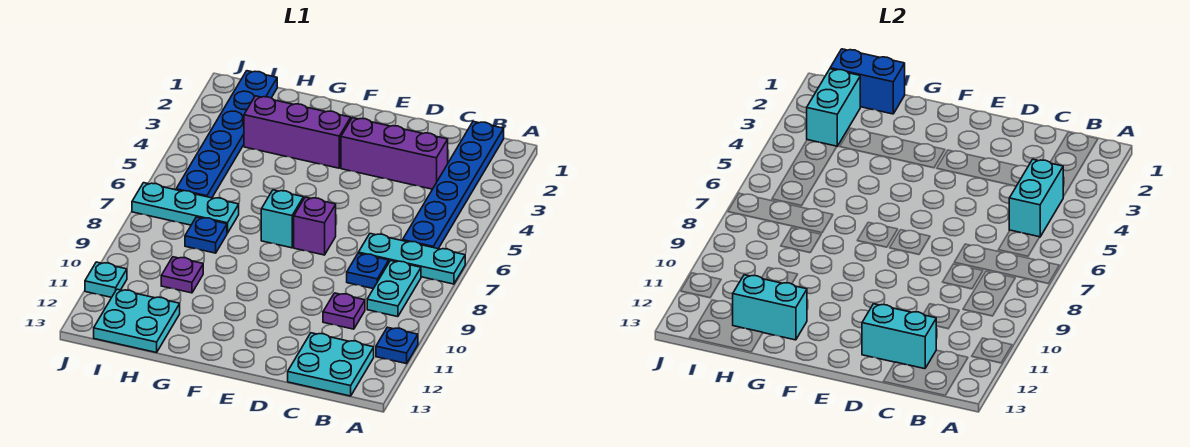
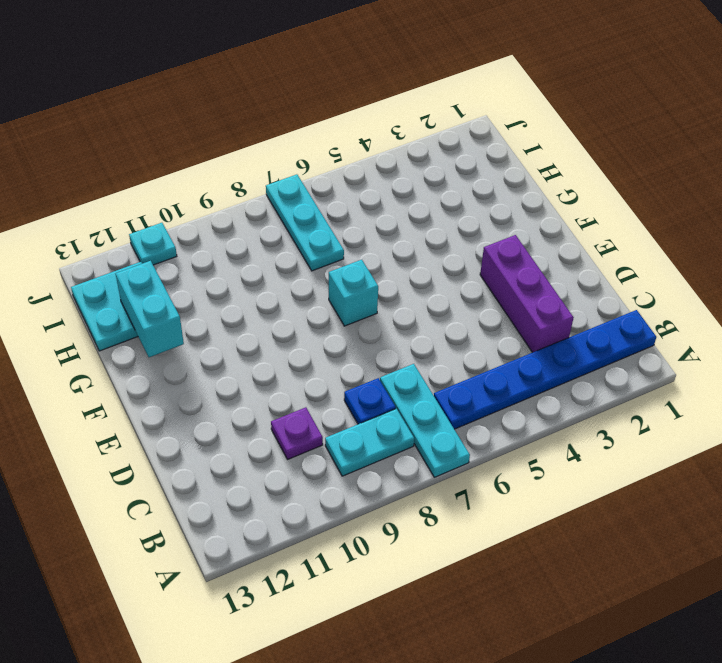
none -> blue 1x1 plate [376,327,418,364]
none -> cyan 2x2 plate [288,333,374,396]
none -> purple 1x1 brick [294,197,336,255]

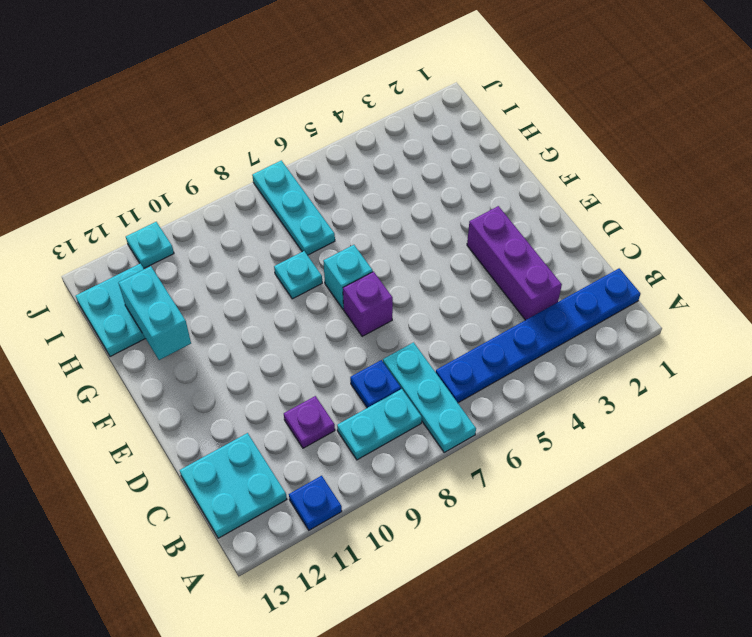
cyan 1x1 plate [274,251,322,299] -> none
none -> purple 1x3 brick [244,96,351,168]
none -> blue 1x1 plate [185,217,227,253]
none -> purple 1x1 plate [161,257,203,293]

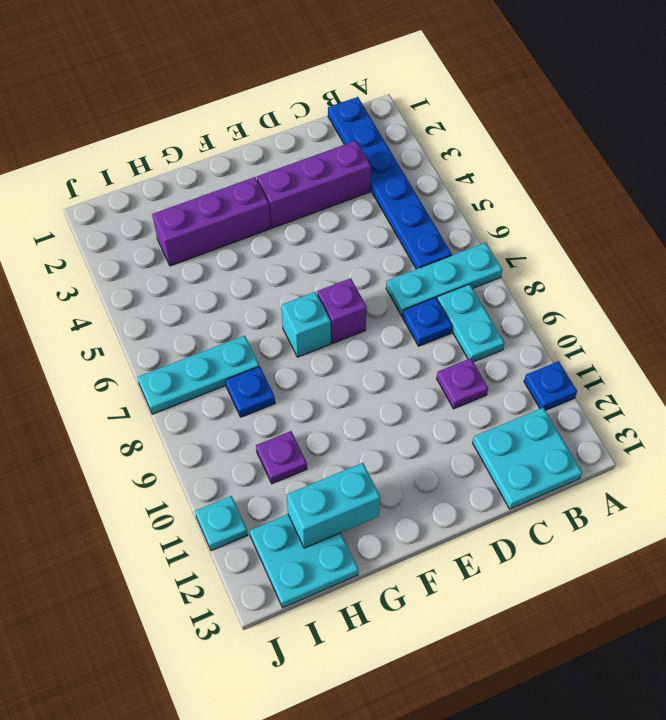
none -> blue 1x6 plate [176,71,277,198]
none -> cyan 1x2 brick [1009,159,1063,237]
none -> cyan 1x2 brick [862,304,936,369]

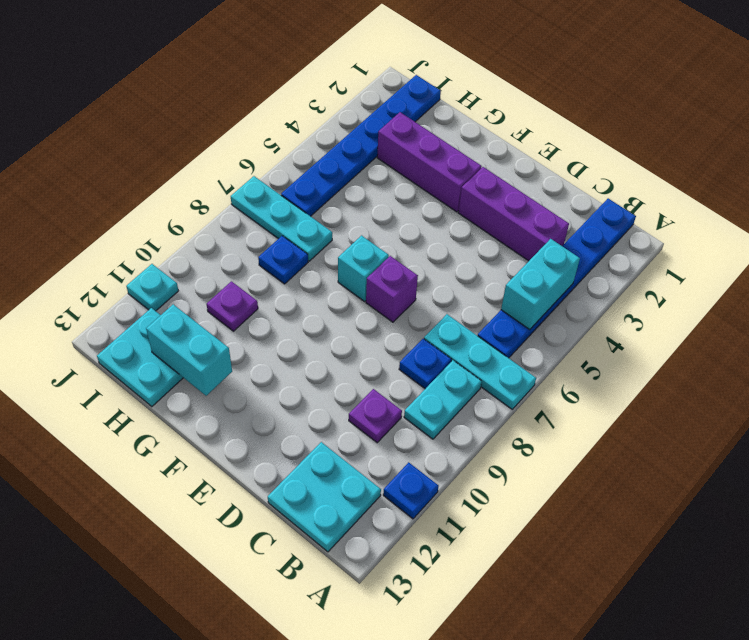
none -> cyan 1x2 brick [862,304,936,369]
none -> blue 1x2 brick [830,49,905,114]
none -> cyan 1x2 brick [807,69,860,146]

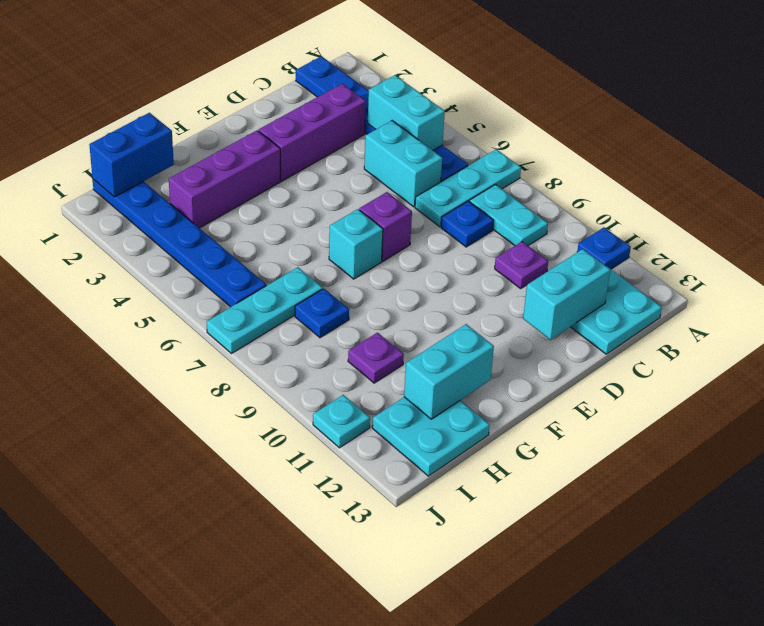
cyan 1x2 brick [364,121,442,207] -> cyan 1x2 brick moved to [807,69,860,146]

